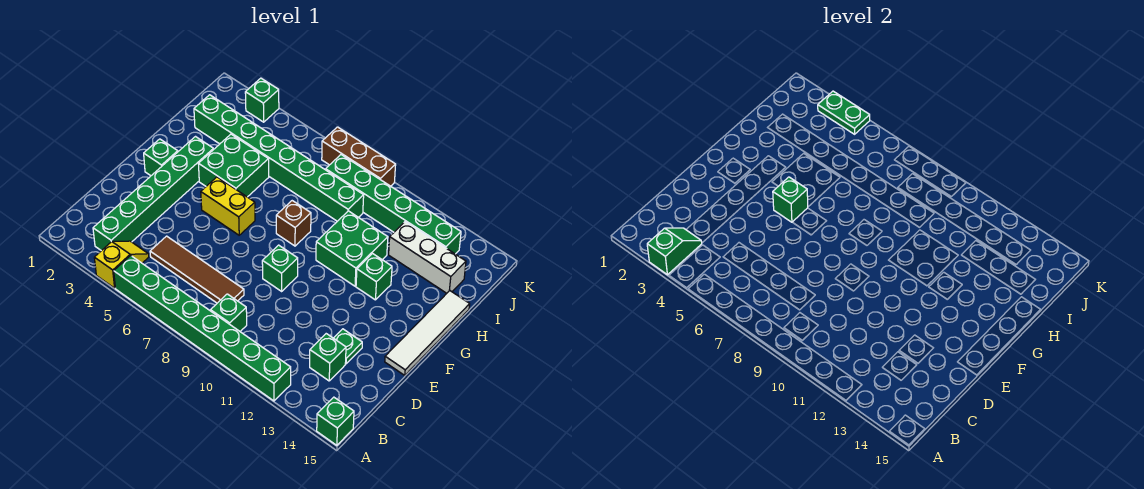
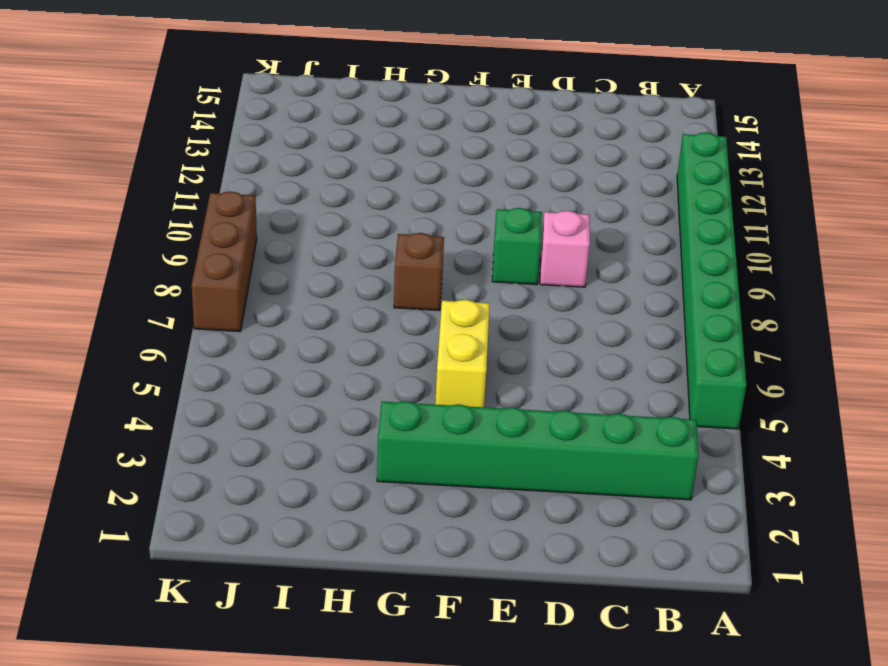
pink 1x1 brick [540,211,590,287] -> none
none -> yellow 1x2 slope [94,241,149,288]
none -> green 1x1 brick [317,397,354,445]
none -> green 1x1 brick [211,294,247,331]

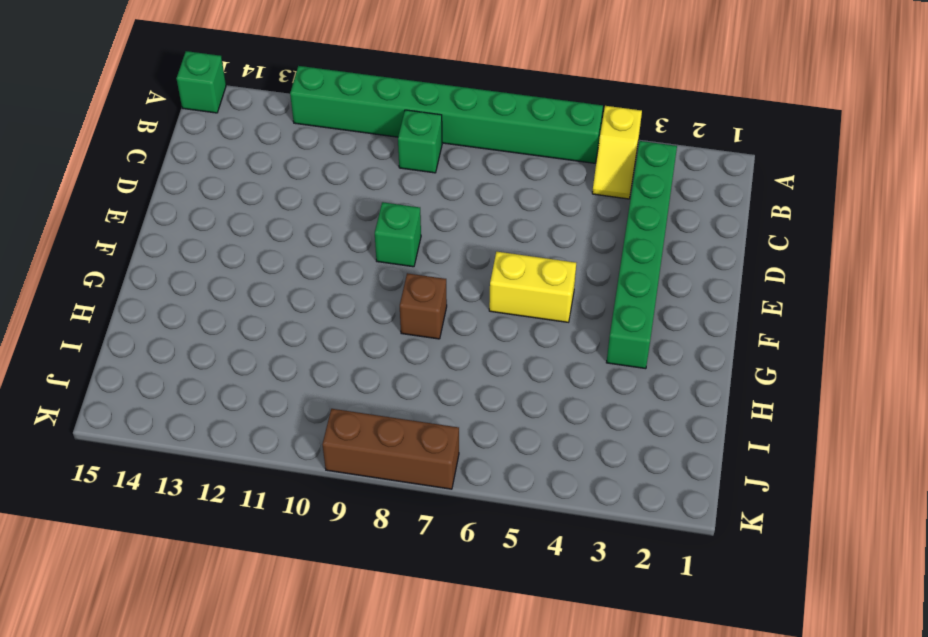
none -> brown 1x4 tile [150,236,244,303]
none -> green 1x1 brick [310,334,346,381]
none -> green 1x1 plate [334,329,362,364]

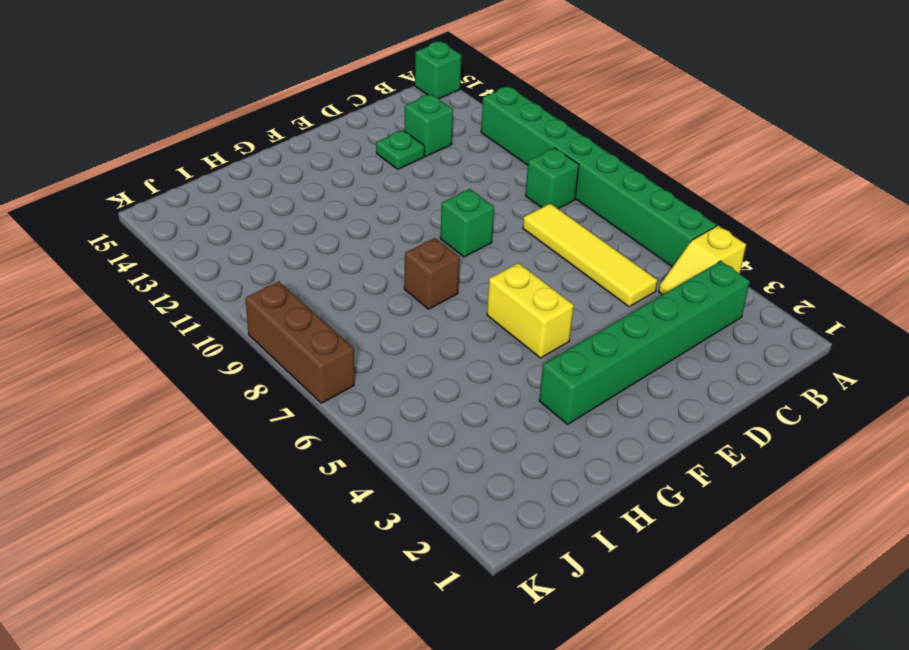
yellow 1x4 tile [523,203,658,307] -> brown 1x4 tile [150,236,244,303]
none -> white 1x4 tile [385,291,470,375]
none -> green 1x1 brick [144,139,178,176]
none -> green 2x2 brick [199,134,269,197]

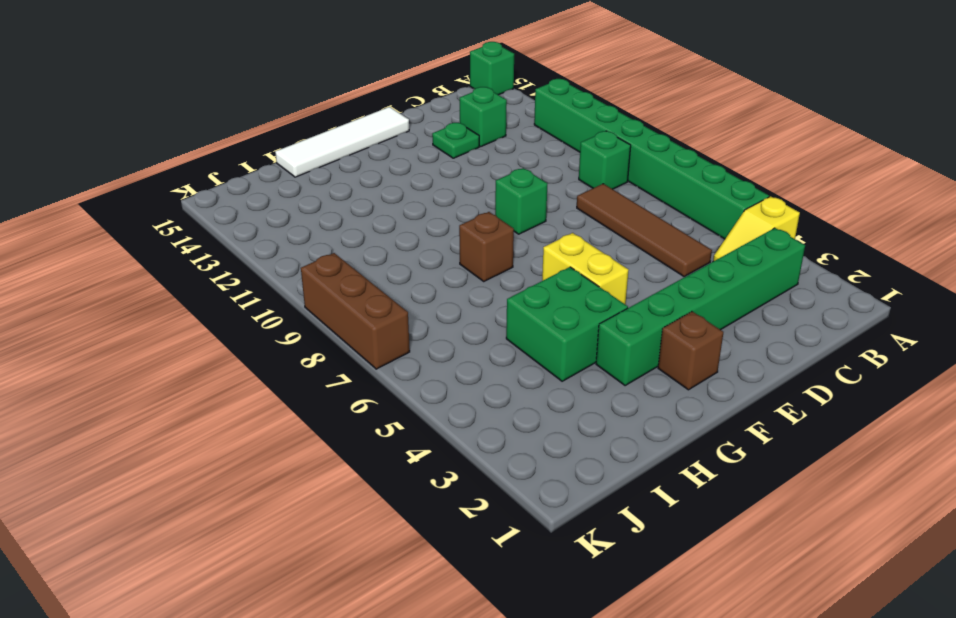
brown 1x1 brick [658,312,723,390] -> green 1x1 brick [144,139,178,176]
none -> green 2x2 brick [316,211,388,286]
none -> green 1x1 brick [356,254,392,300]
none -> green 1x8 brick [194,95,364,221]

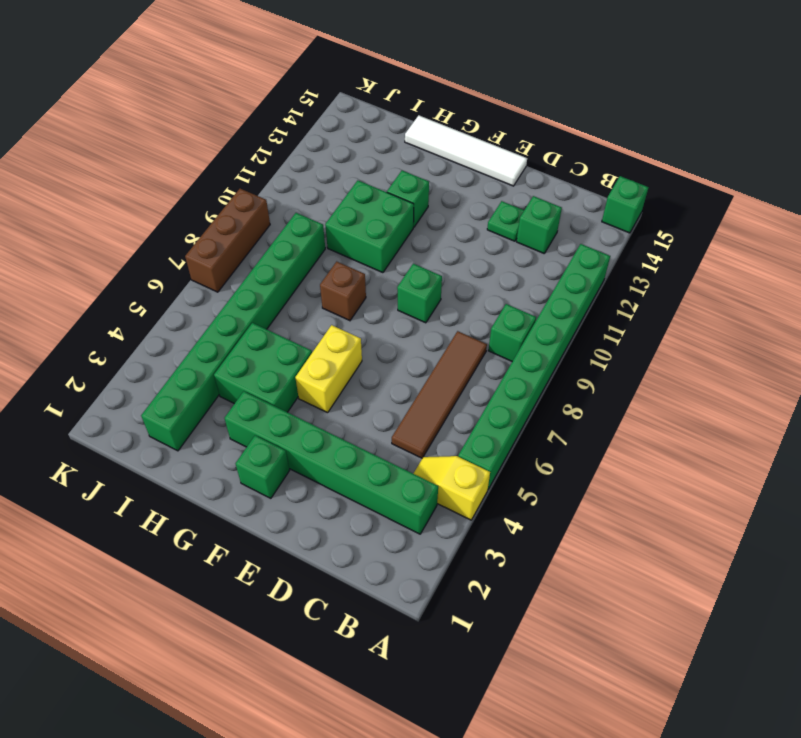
none -> white 1x3 brick [389,222,466,293]
none -> green 1x6 brick [326,155,461,254]
none -> green 1x1 brick [245,78,279,122]

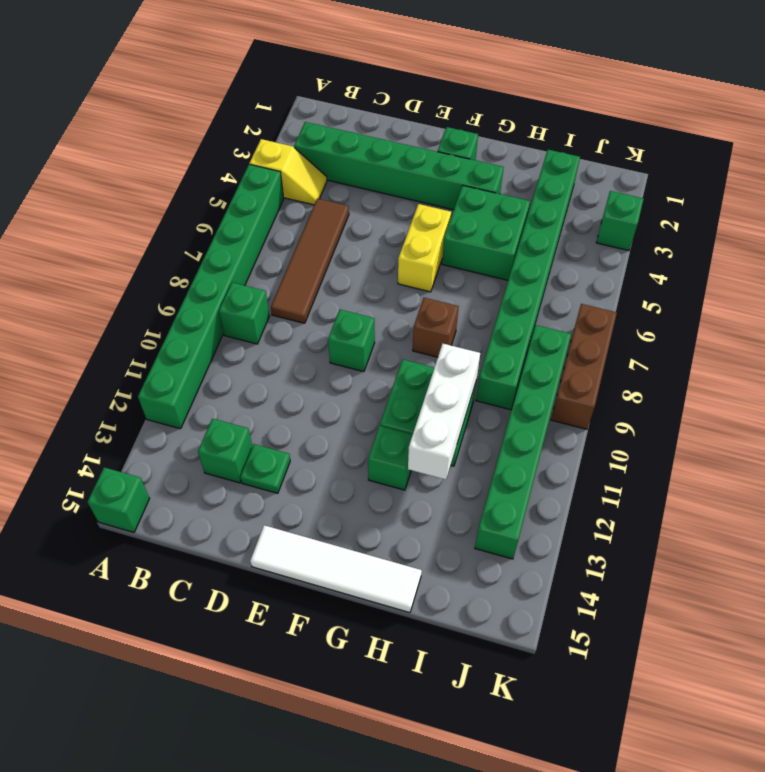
white 1x3 brick [408,344,480,480] -> white 1x3 brick moved to [389,222,466,293]
none -> green 1x2 slope [647,228,702,275]
none -> green 1x1 brick [773,177,808,222]
none -> green 1x2 plate [818,91,870,134]

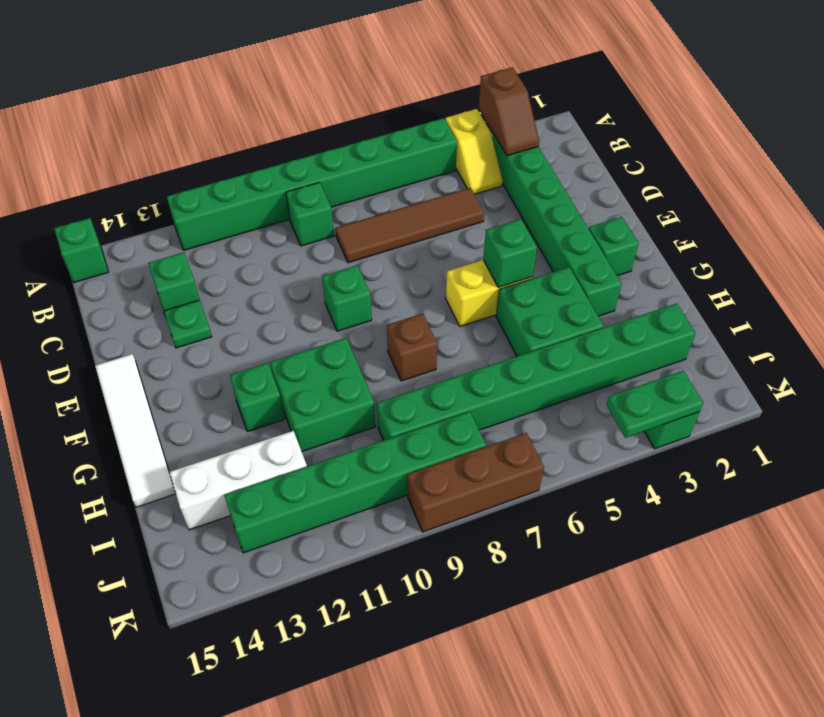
brown 1x2 slope [479,67,539,156] -> green 1x2 slope [647,228,702,275]

